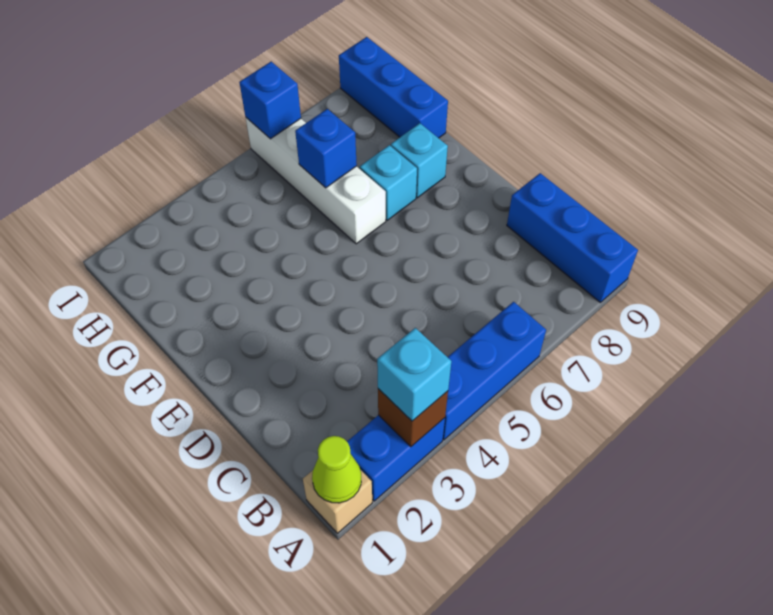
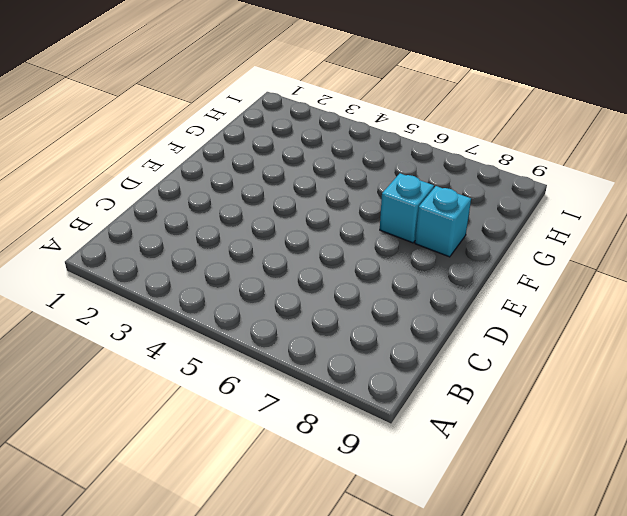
none -> tan 1x1 brick [303,470,372,533]
none -> blue 1x2 brick [347,415,445,501]
none -> blue 1x3 brick [443,302,546,440]

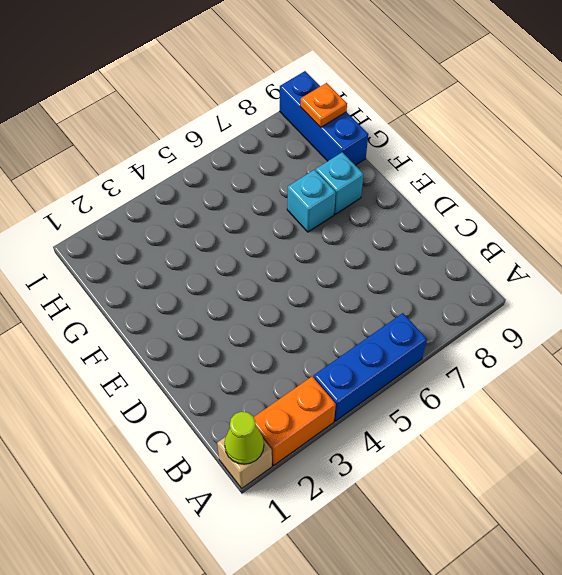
orange 1x2 brick [254,376,336,465] -> blue 1x2 brick [347,415,445,501]
orange 1x1 plate [300,83,347,127] -> none
none -> blue 1x3 brick [507,173,638,302]
none -> white 1x4 brick [245,117,386,244]
none -> brown 1x1 brick [378,389,448,447]

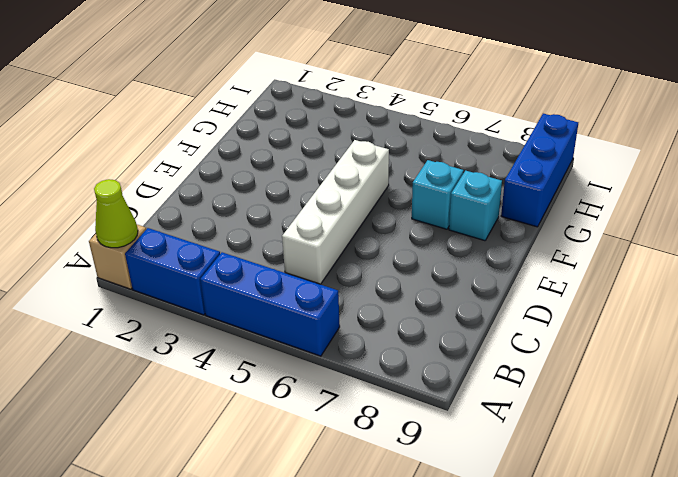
white 1x4 brick [282,140,389,284] -> white 1x4 brick moved to [245,117,386,244]
none -> blue 1x3 brick [507,173,638,302]
none -> brown 1x1 brick [378,389,448,447]
none -> blue 1x1 brick [295,109,357,188]

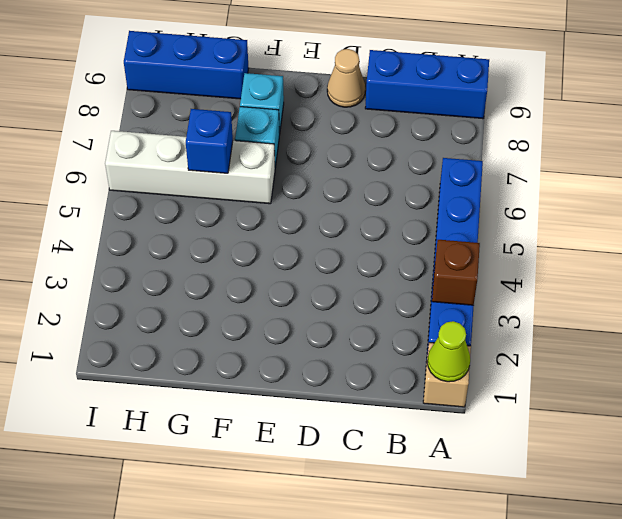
tan 1x1 cone [327,49,365,107] -> none
none -> blue 1x1 brick [239,62,301,139]
none -> cyan 1x1 brick [377,328,452,421]

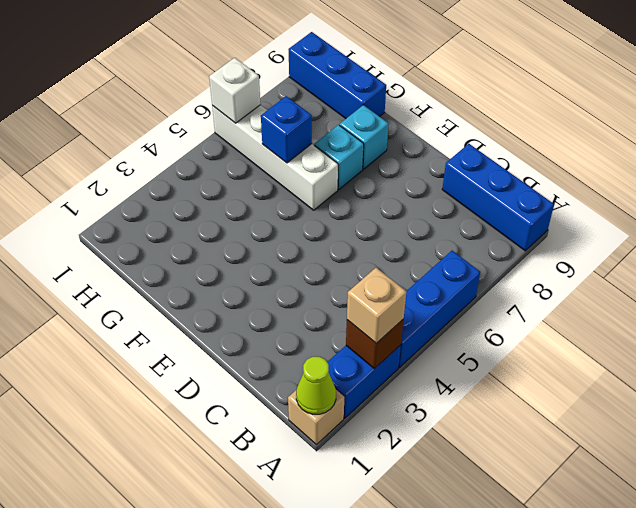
tan 1x1 brick [347,268,406,343] -> cyan 1x1 brick [377,328,452,421]
white 1x1 brick [209,58,261,123] -> blue 1x1 brick [239,62,301,139]

